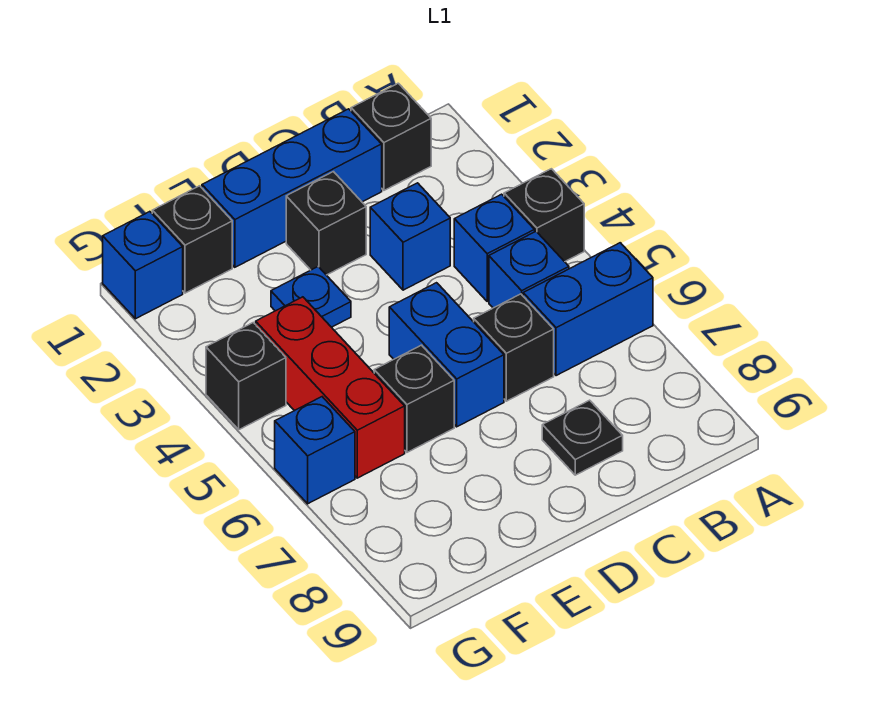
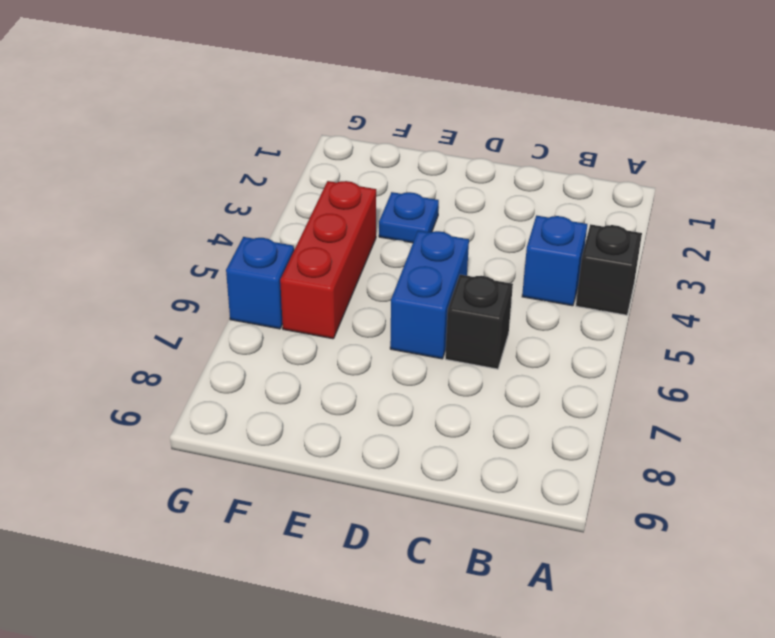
none -> blue 1x2 brick [523,243,653,376]
none -> black 1x1 brick [351,83,431,190]
none -> blue 1x1 brick [489,232,569,308]

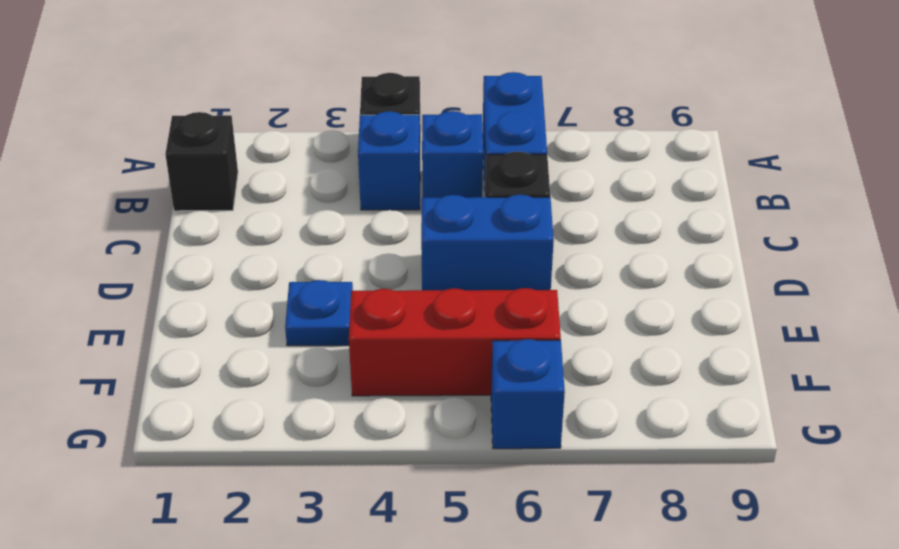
none -> blue 1x3 brick [202,109,382,267]
none -> blue 1x1 brick [370,183,450,290]
none -> black 1x1 plate [542,400,623,475]

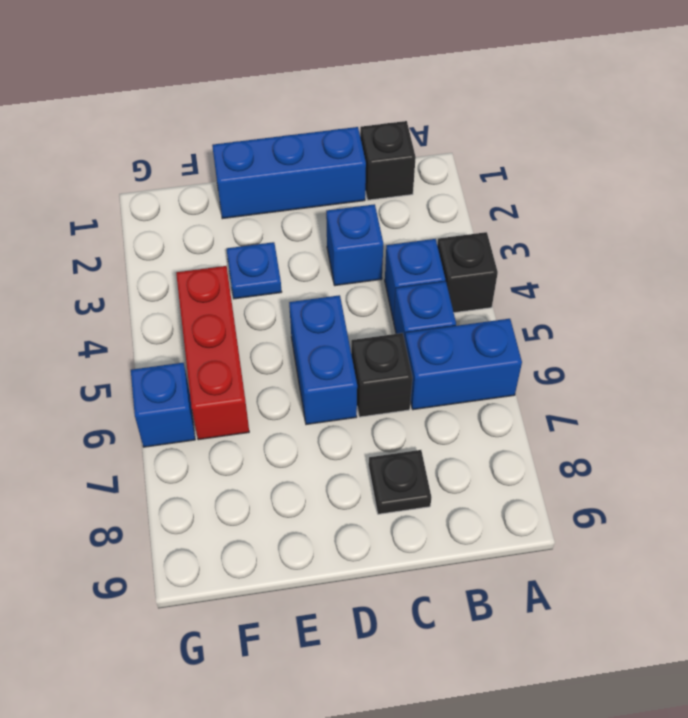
none -> black 1x1 brick [286,172,366,275]
none -> black 1x1 brick [374,345,454,452]
none -> black 1x1 brick [152,186,232,293]

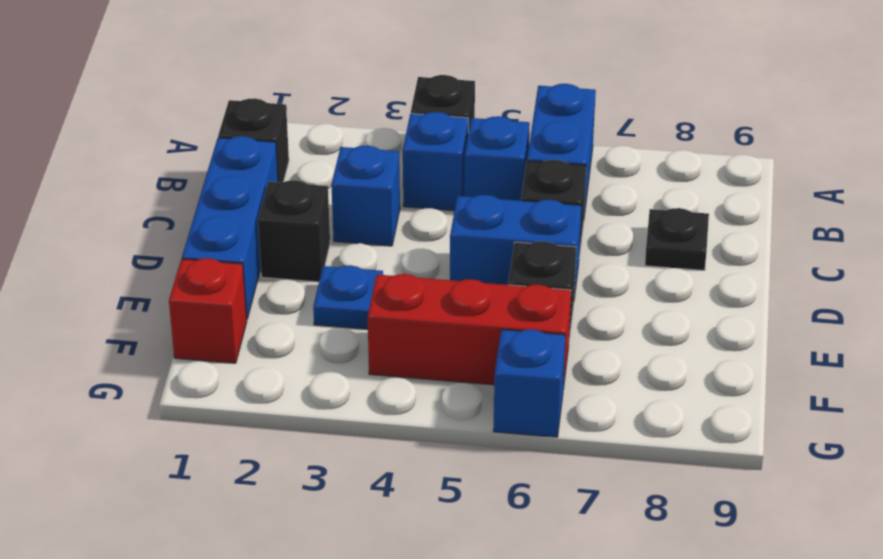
red 1x1 brick [169,258,247,363] -> black 1x1 brick [152,186,232,293]
none -> blue 1x1 brick [103,212,183,319]
none -> black 1x1 brick [206,323,286,430]

